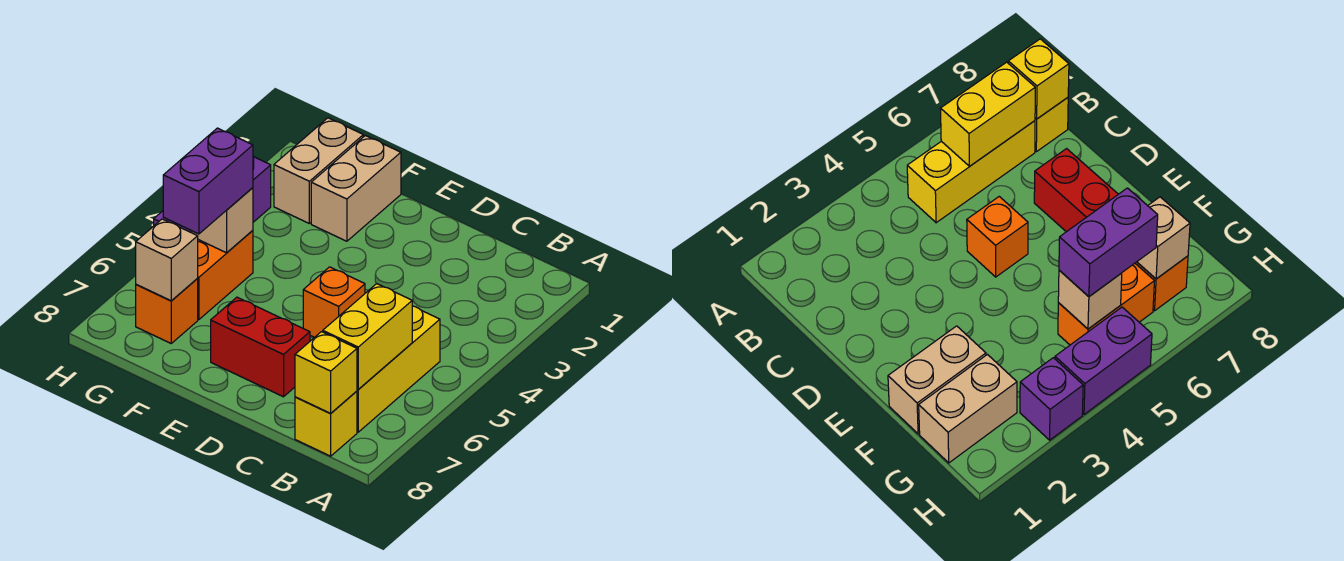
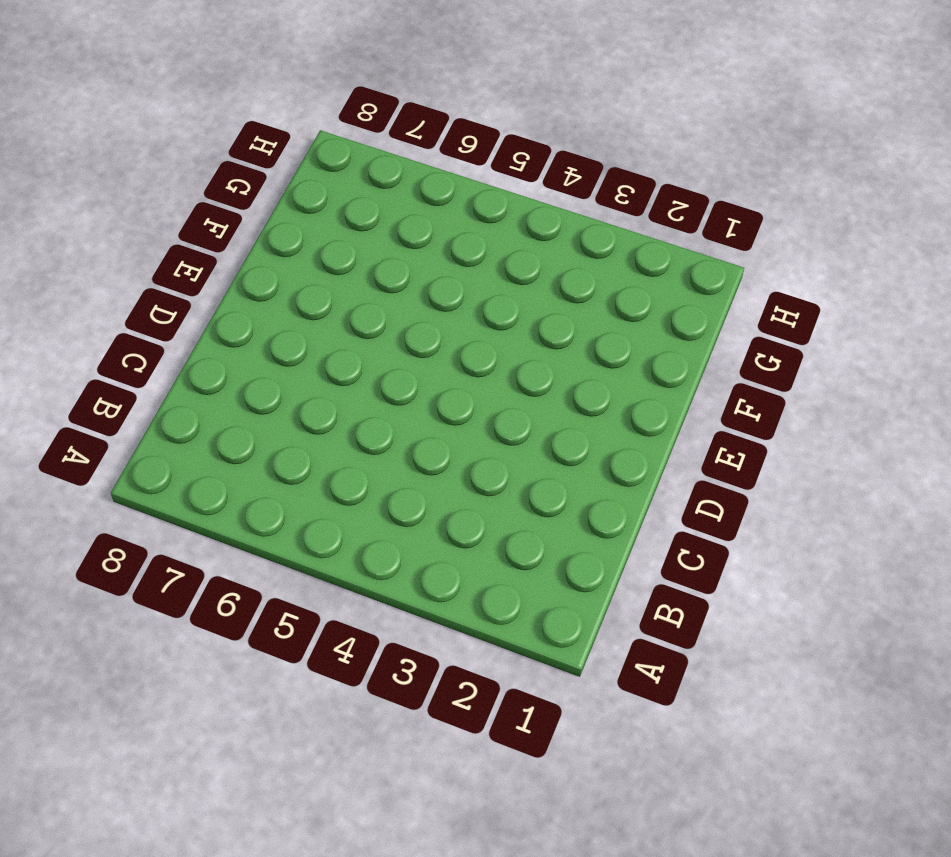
none -> yellow 1x3 brick [357,306,440,432]
none -> yellow 1x1 brick [295,391,357,456]
none -> orange 1x1 brick [303,267,365,337]

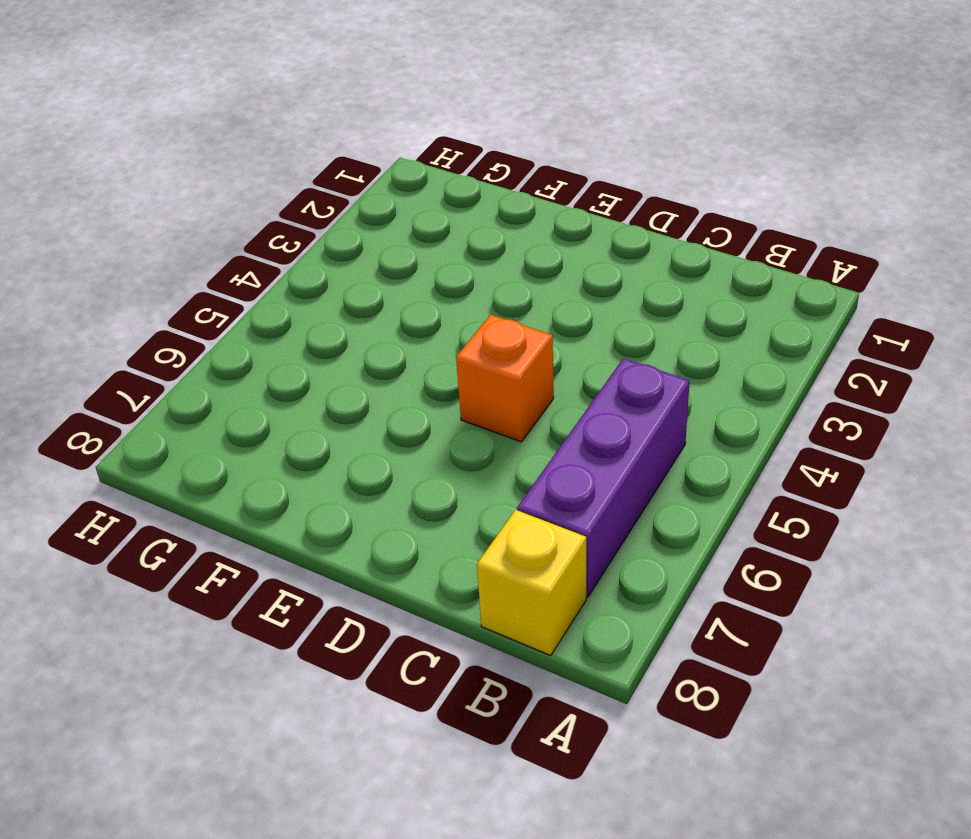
purple 1x3 brick [517,358,690,597] -> yellow 1x3 brick [357,306,440,432]
none -> red 1x2 brick [211,297,310,397]
none -> tan 1x2 brick [311,136,401,241]
none -> tan 1x2 brick [274,118,363,223]

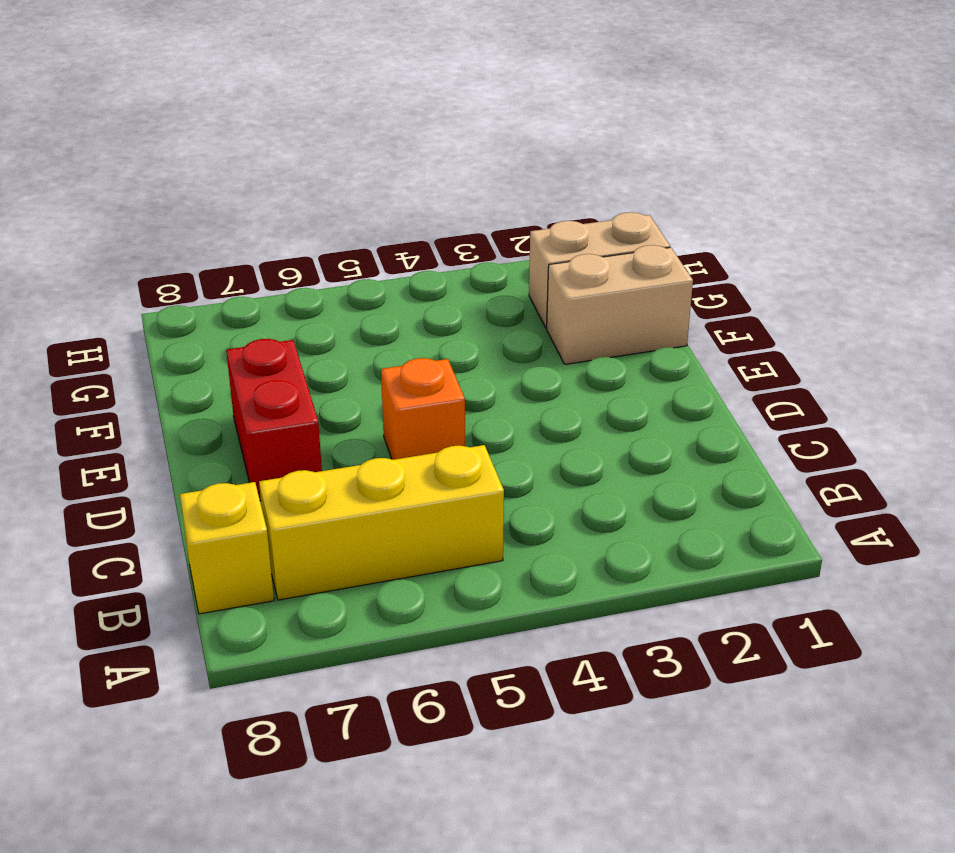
none -> orange 1x2 brick [197,231,253,320]
none -> orange 1x1 brick [136,279,198,343]
none -> purple 1x1 brick [253,157,271,222]

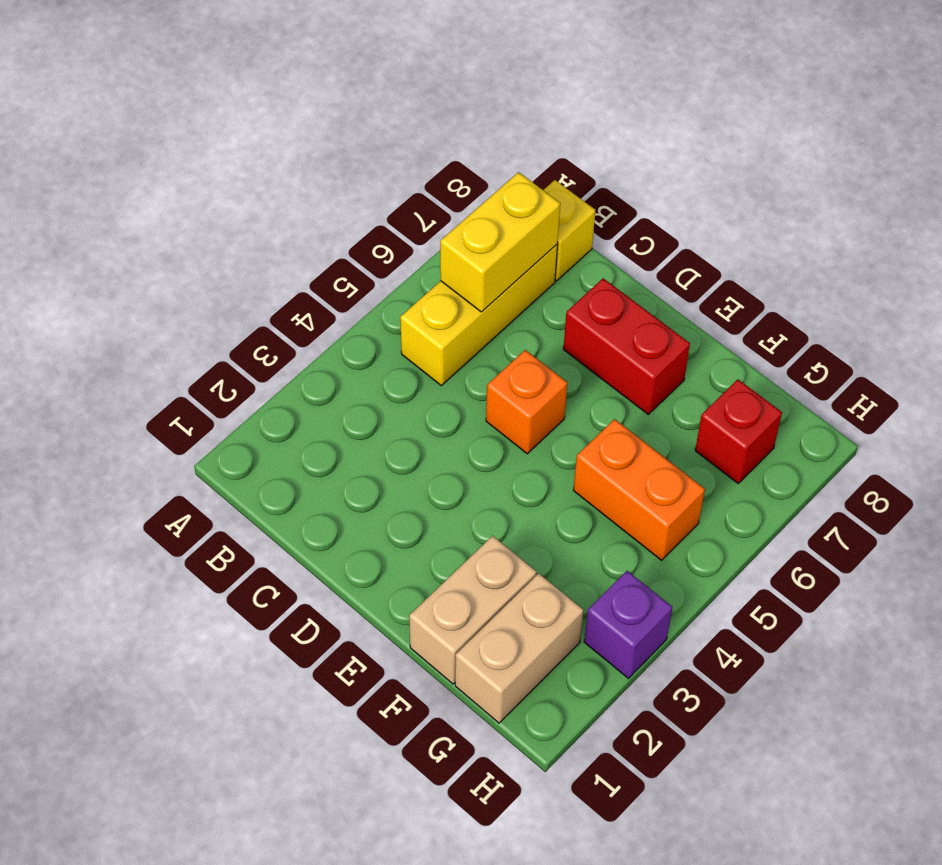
orange 1x2 brick [573,419,705,560] -> orange 1x2 brick turned to [197,231,253,320]
red 1x1 brick [695,380,782,483] -> orange 1x1 brick [136,279,198,343]
none -> purple 1x2 brick [1055,307,1152,414]
none -> yellow 1x1 brick [295,332,357,413]
none -> tan 1x1 brick [191,188,253,253]

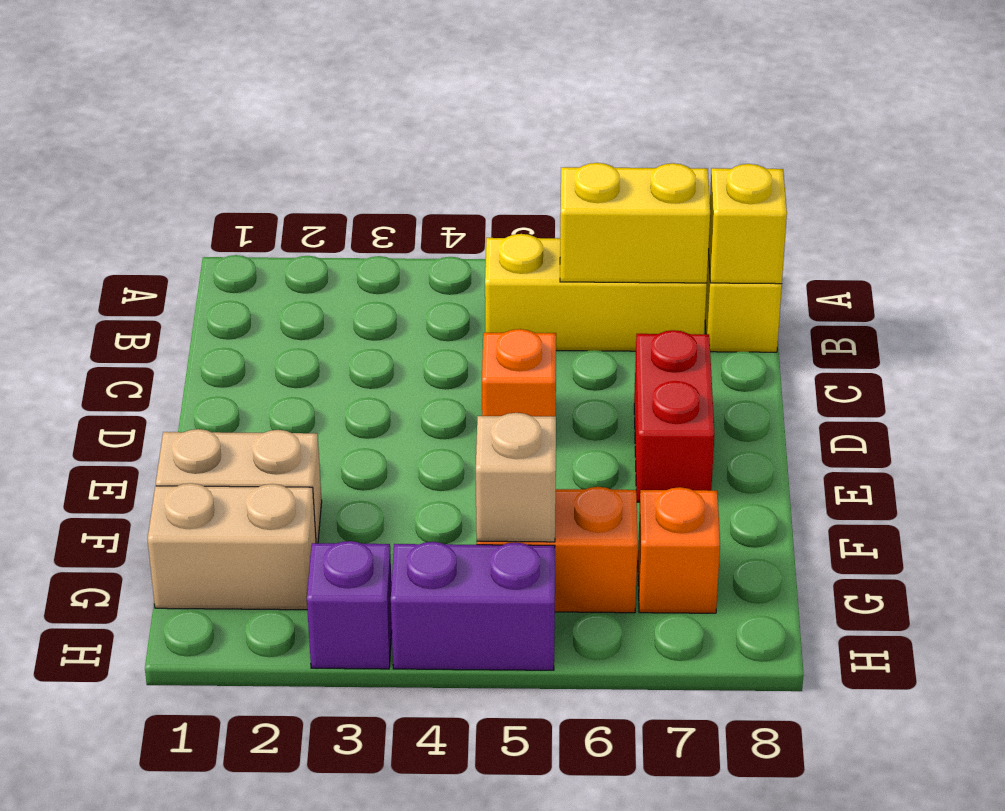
none -> tan 1x1 brick [136,219,198,301]
none -> purple 1x2 brick [163,128,253,234]

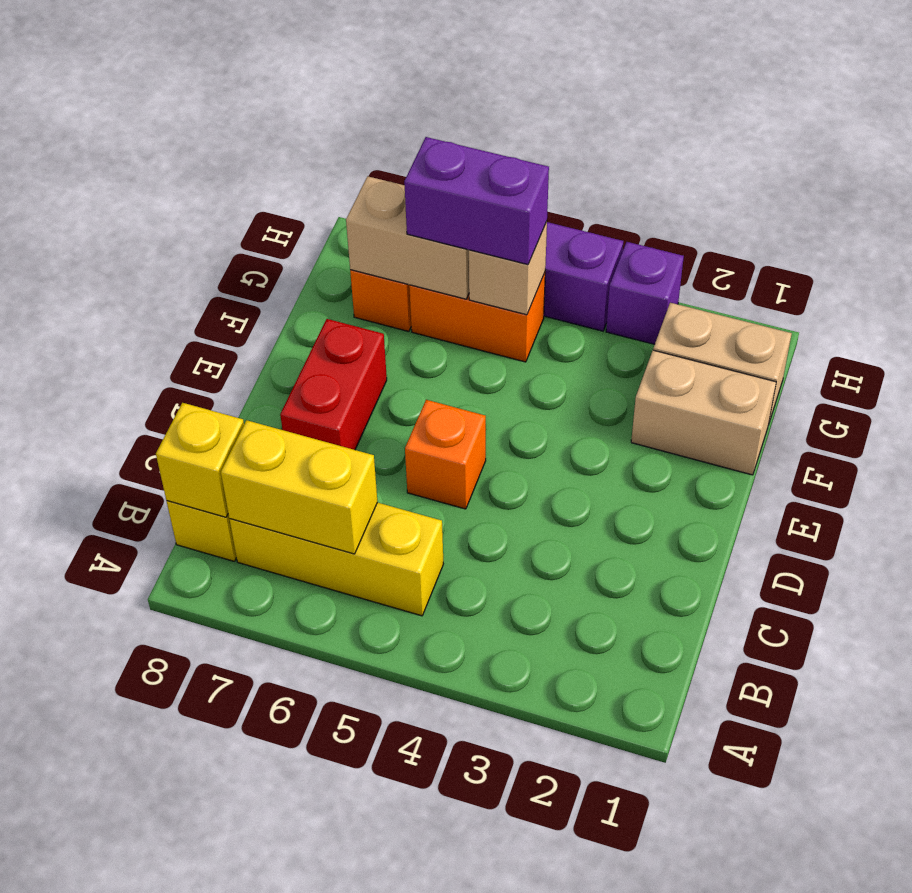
tan 1x2 brick [346,176,469,299] -> tan 1x1 brick [136,219,198,301]

